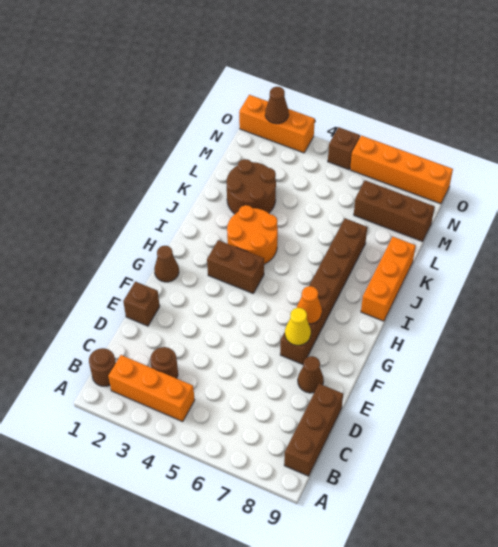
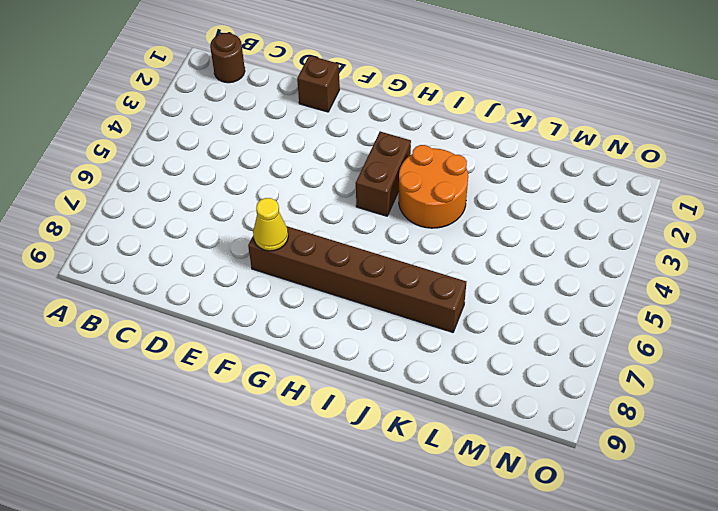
none -> orange 1x3 brick [108,355,195,421]
none -> brown 1x3 brick [284,384,343,476]
none -> brown 1x1 round brick [150,347,178,378]

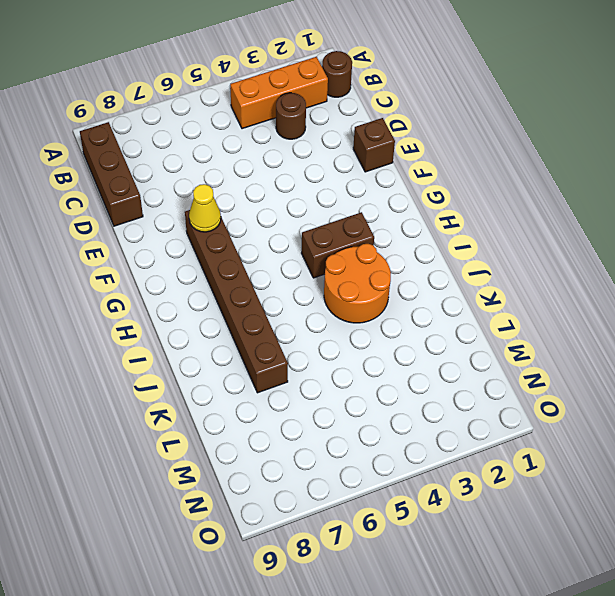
none -> brown 1x1 cone [298,356,324,393]
none -> brown 1x1 cone [154,246,179,282]
none -> orange 1x3 brick [361,237,416,321]

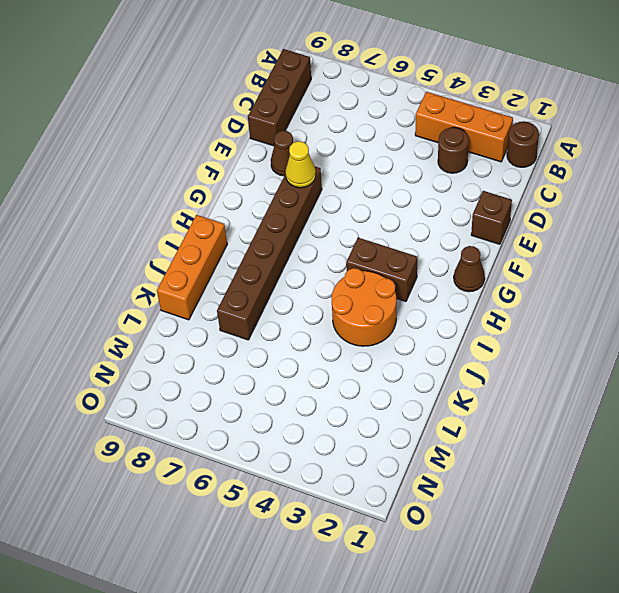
none -> brown 2x2 round brick [226,159,276,214]
none -> brown 1x3 brick [354,181,435,241]
none -> orange 1x3 brick [239,95,315,153]

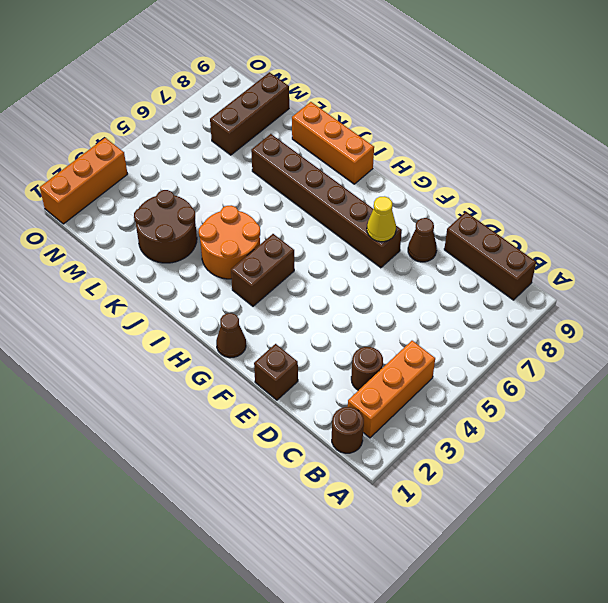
none -> brown 1x1 brick [328,127,360,170]
none -> orange 1x4 brick [350,135,453,204]
none -> orange 1x1 cone [297,286,322,324]

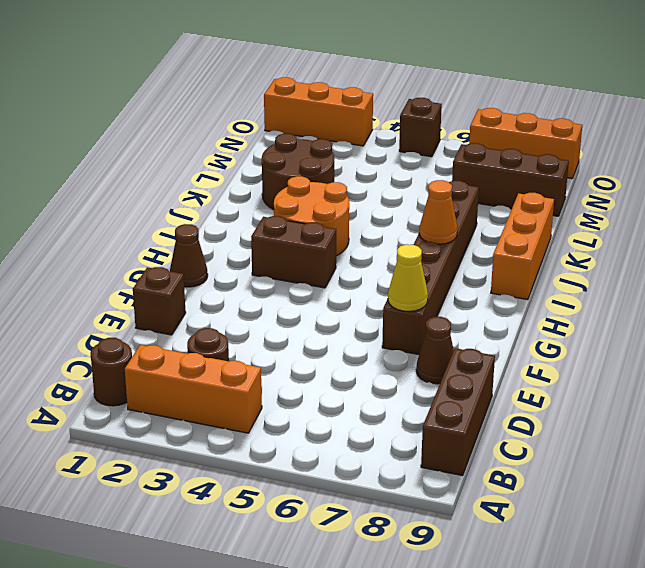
orange 1x1 cone [419,180,457,244] -> orange 1x1 cone moved to [297,286,322,324]
orange 1x3 brick [469,108,582,179] -> orange 1x4 brick [350,135,453,204]
none -> brown 1x1 cone [265,87,289,124]

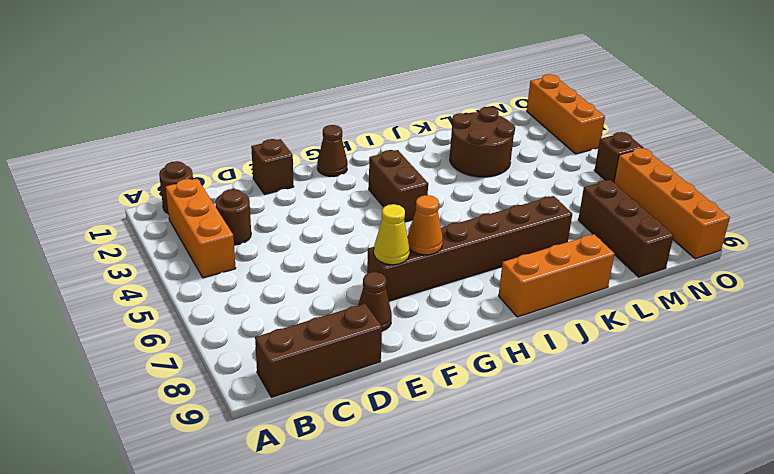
none -> orange 2x2 round brick [227,205,278,264]
none -> brown 1x1 cone [265,87,289,124]

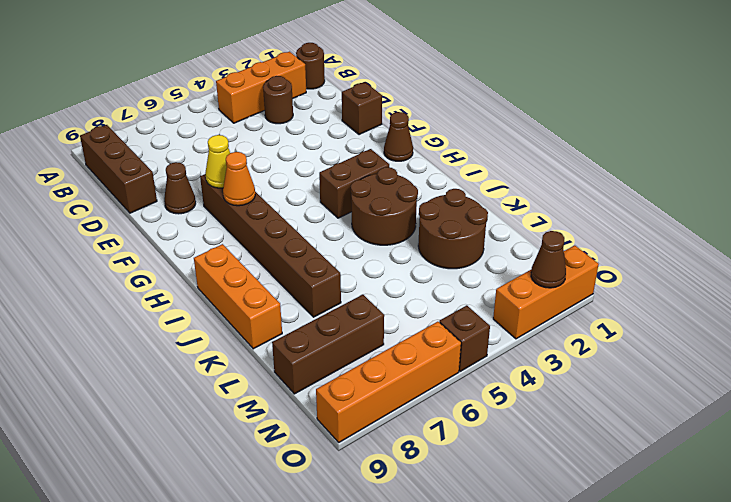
brown 2x2 round brick [351,167,418,245] -> orange 2x2 round brick [227,205,278,264]

